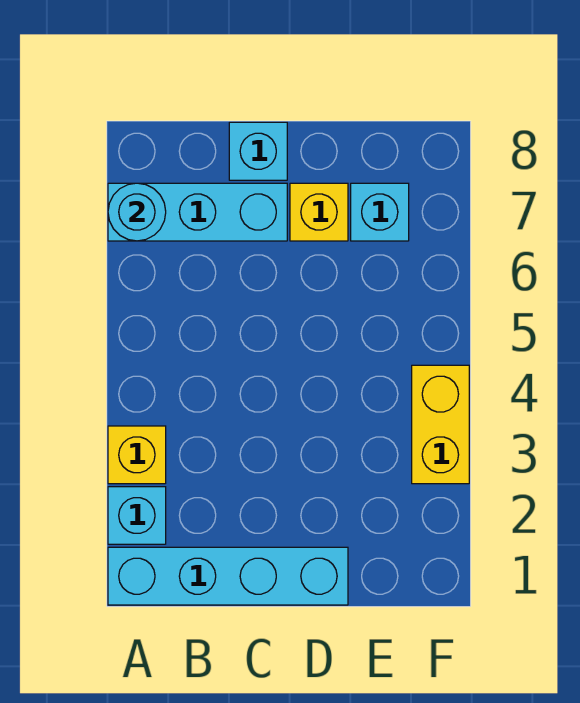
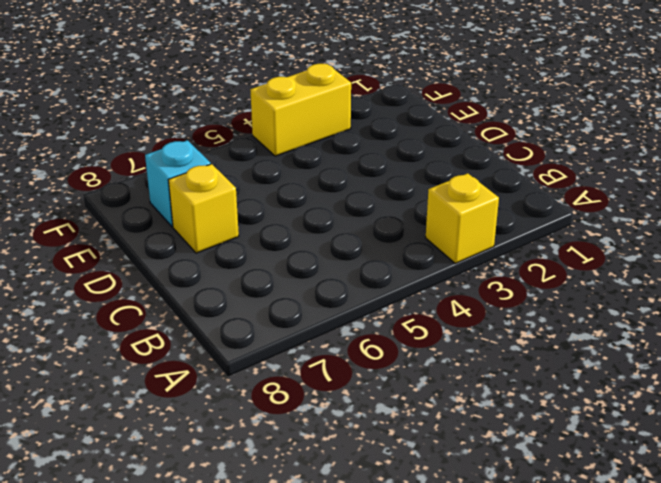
none -> cyan 1x4 brick [108,547,348,605]
none -> cyan 1x1 brick [108,487,166,544]

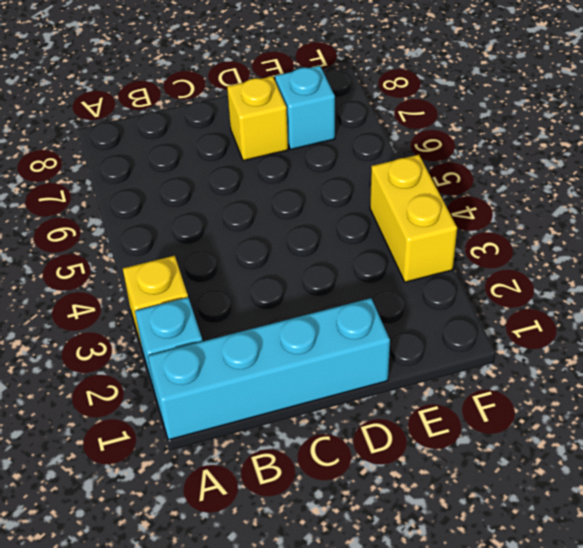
none -> cyan 1x3 brick [108,183,287,241]
none -> cyan 1x1 brick [229,122,287,180]

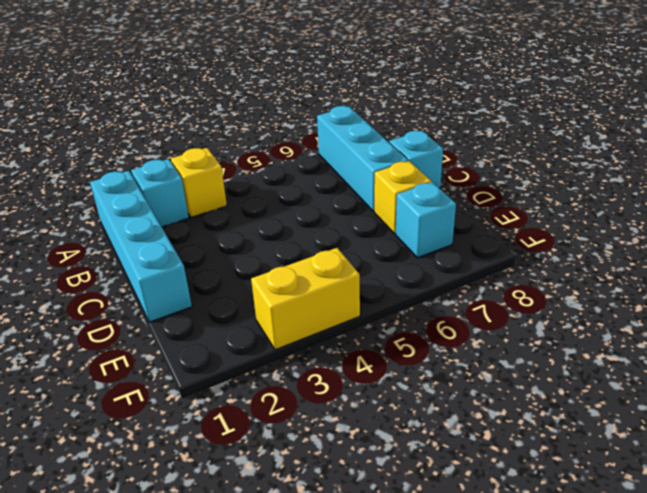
none -> cyan 1x1 round brick [108,183,166,241]

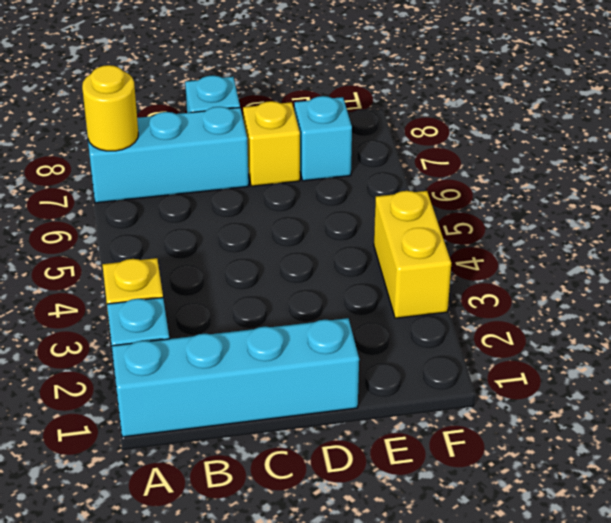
yellow 1x1 round brick [82,65,138,151] -> cyan 1x1 round brick [108,183,166,241]

